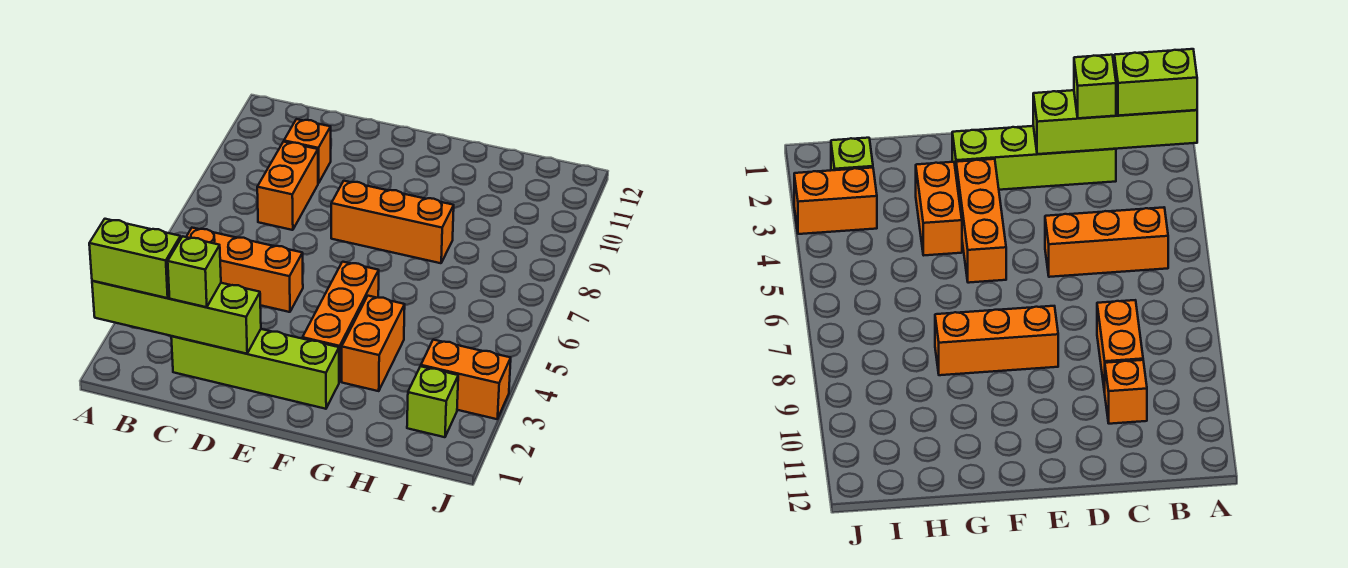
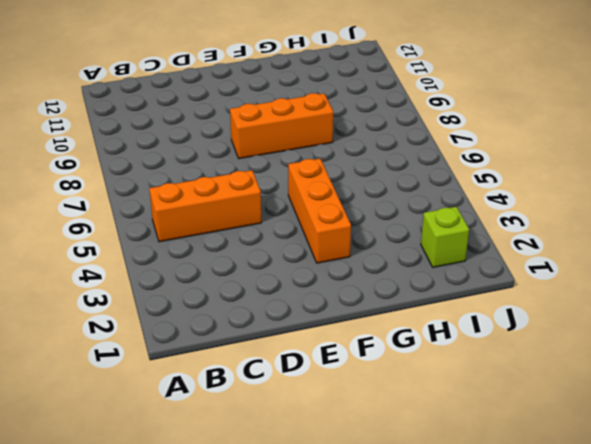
none -> lime 1x4 brick [171,329,339,409]
none -> orange 1x2 brick [257,142,318,230]
none -> orange 1x1 brick [284,119,331,183]

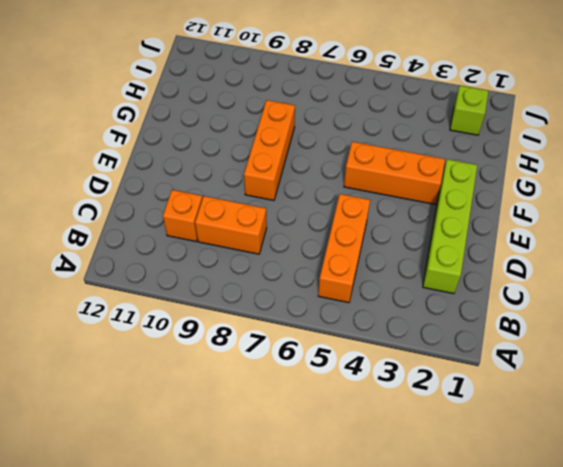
none -> orange 1x2 brick [342,296,405,391]
none -> orange 1x2 brick [421,340,511,419]
none -> lime 1x4 brick [92,281,261,354]

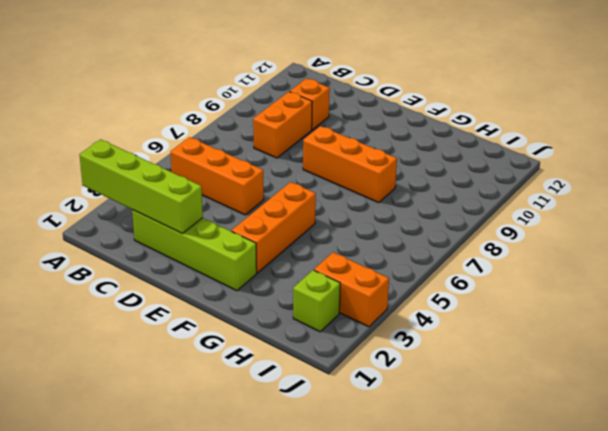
none -> orange 1x2 brick [342,296,405,391]
none -> lime 1x2 brick [89,219,181,298]
none -> lime 1x1 brick [168,236,221,307]

